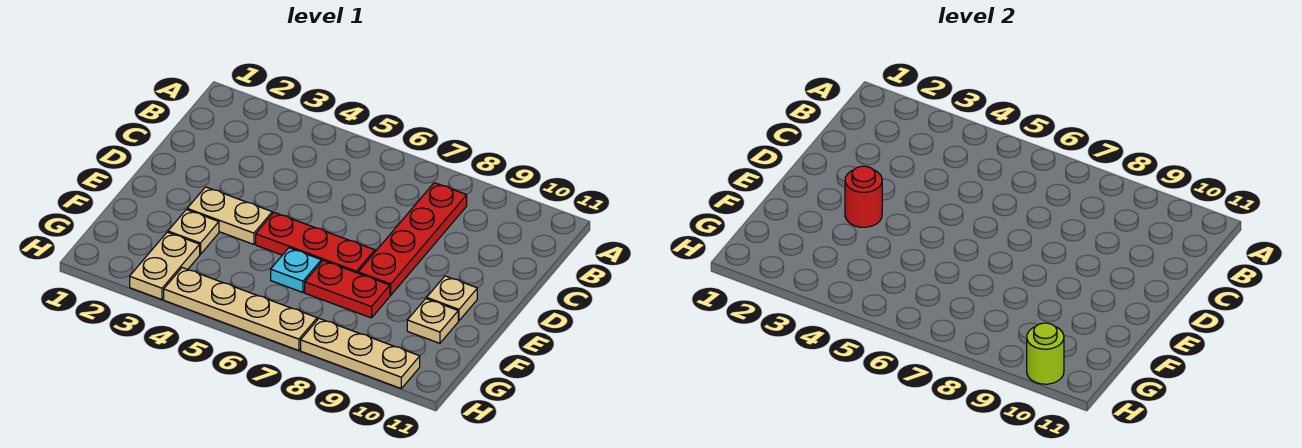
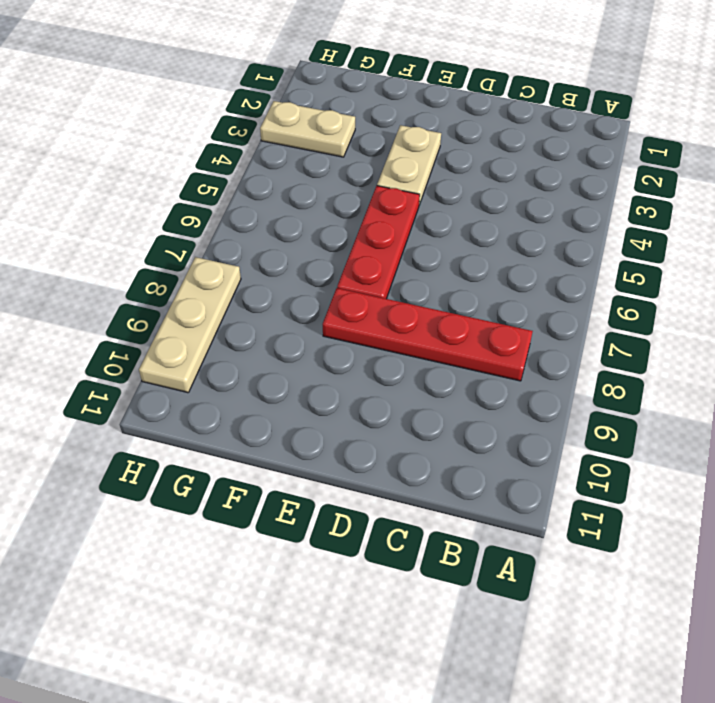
none -> tan 1x1 plate [427,276,477,321]
none -> tan 1x1 plate [168,210,219,254]
none -> cyan 1x1 plate [271,248,321,292]

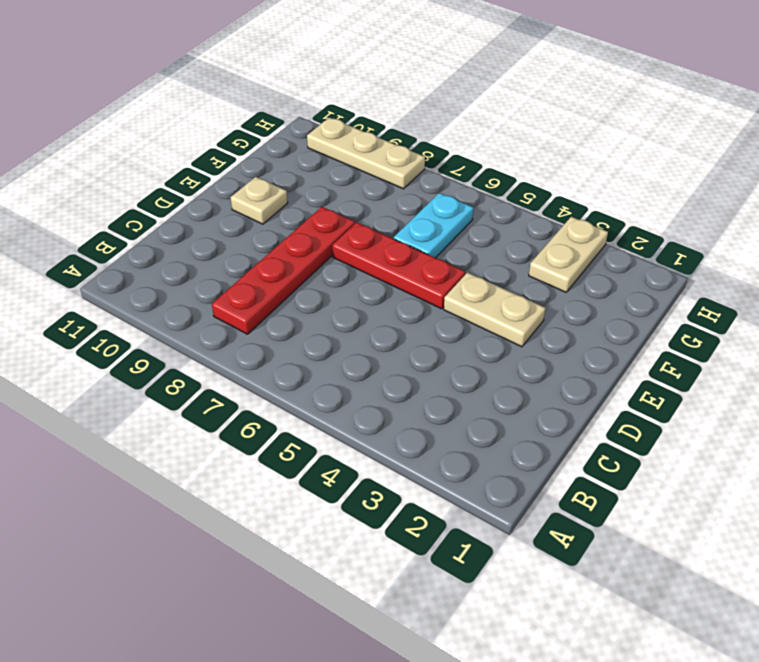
cyan 1x2 plate [393,193,473,258] -> cyan 1x1 plate [271,248,321,292]
none -> tan 1x1 plate [168,210,219,254]
none -> red 1x2 plate [305,260,390,318]
none -> tan 1x1 plate [407,299,458,343]

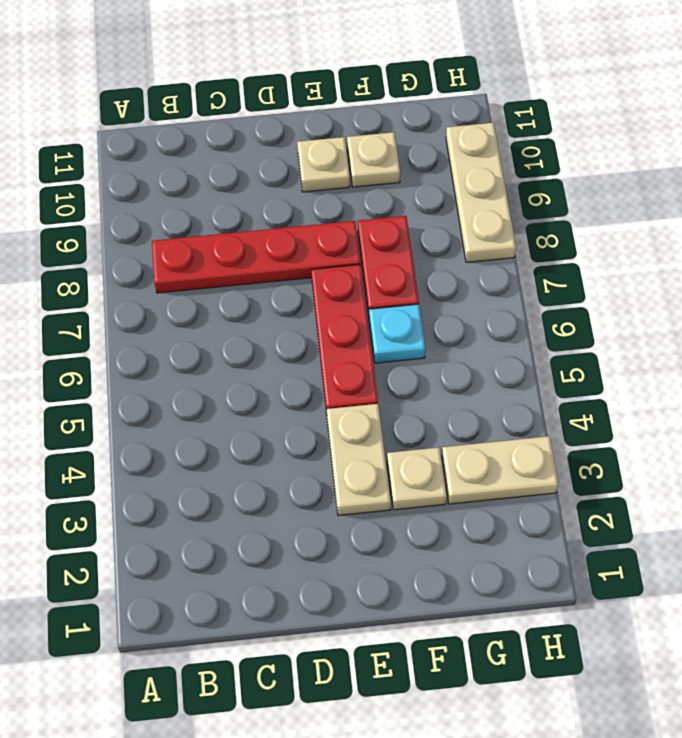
none -> tan 1x4 plate [164,268,317,350]
none -> red 1x1 round brick [845,166,882,227]
none -> lime 1x1 round brick [1027,323,1064,384]

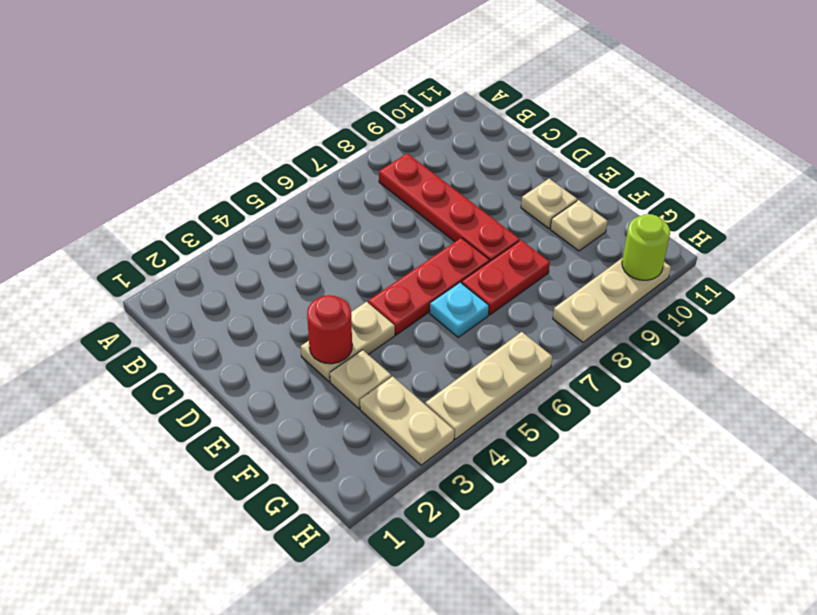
tan 1x3 plate [425,332,552,439] -> tan 1x4 plate [164,268,317,350]

